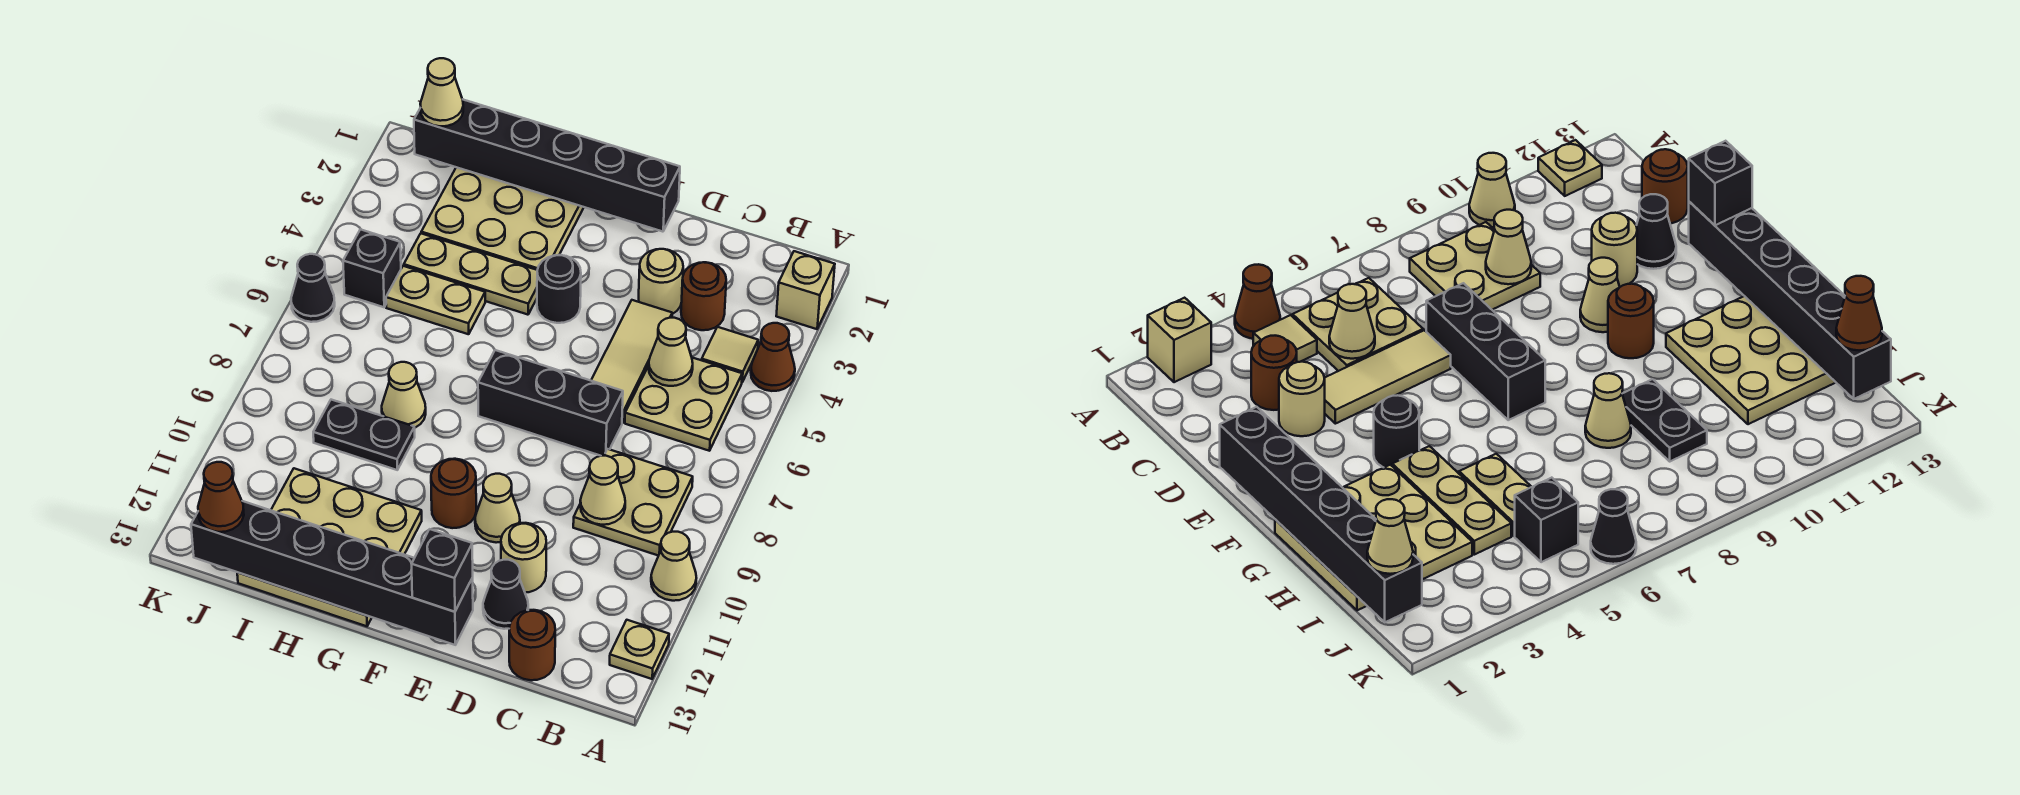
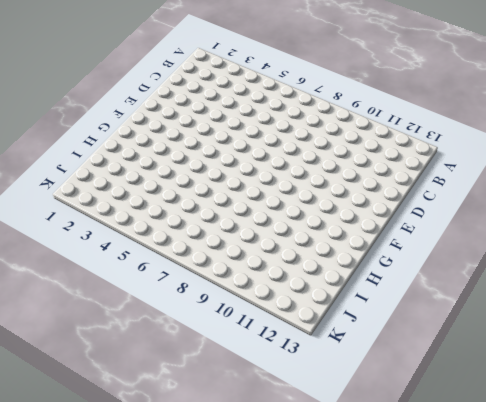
none -> tan 1x1 brick [776,251,835,329]
none -> brown 1x1 cone [751,323,795,391]
none -> tan 1x1 cone [651,532,696,601]
none -> tan 1x1 plate [610,620,669,679]

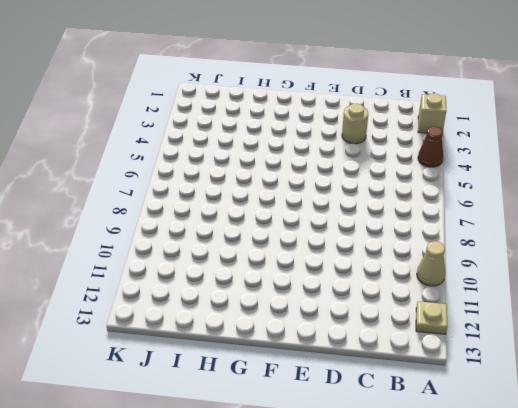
none -> tan 1x1 tile [702,327,758,382]
none -> tan 2x2 plate [625,358,742,451]
none -> tan 2x2 plate [573,449,693,556]
none -> brown 1x1 round brick [681,262,726,330]

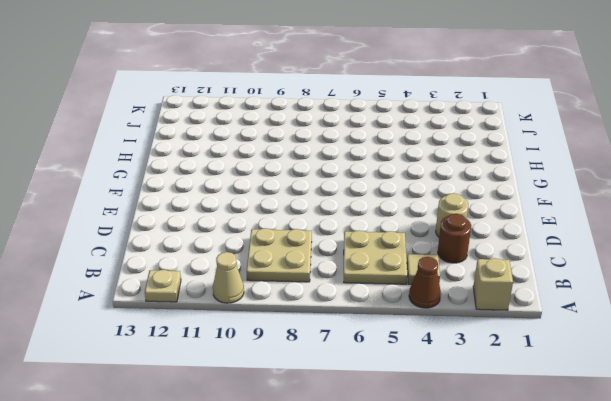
none -> brown 1x1 round brick [509,610,555,680]
none -> tan 1x3 tile [591,300,672,423]
none -> black 1x3 brick [478,350,623,456]
none -> tan 1x1 round brick [501,523,546,593]

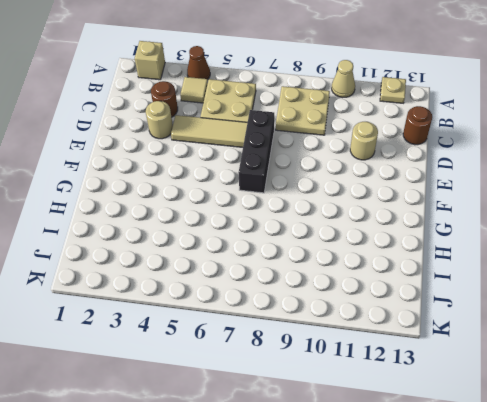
none -> black 1x1 cone [483,560,528,629]
none -> tan 1x1 cone [475,474,520,543]
none -> black 1x1 round brick [537,255,581,323]
none -> brown 1x1 round brick [431,459,476,528]

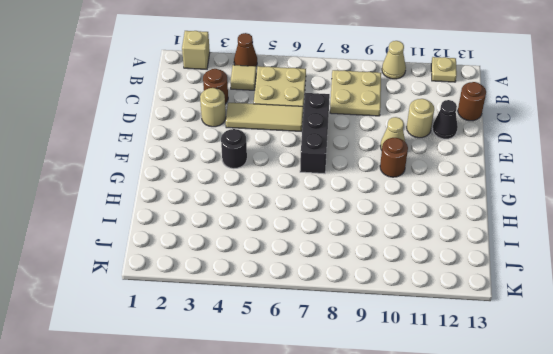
none -> tan 3x3 plate [421,167,584,270]
none -> tan 1x3 plate [404,234,537,315]
none -> tan 3x3 plate [237,468,422,626]
none -> tan 1x2 plate [386,266,485,334]

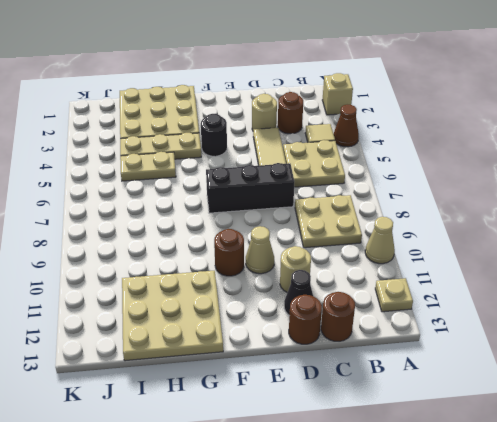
brown 1x1 round brick [289,295,322,344] -> none
none -> tan 1x1 cone [382,362,426,428]
none -> black 1x2 plate [313,400,415,470]
none -> black 1x1 brick [343,229,401,307]
none -> black 1x1 cone [291,254,335,322]

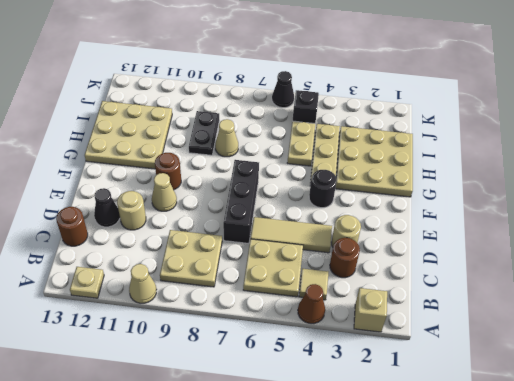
none -> tan 1x1 cone [649,318,693,386]
none -> tan 1x1 cone [580,456,625,525]
none -> black 1x6 brick [414,100,680,232]
none -> black 1x6 brick [191,501,473,645]

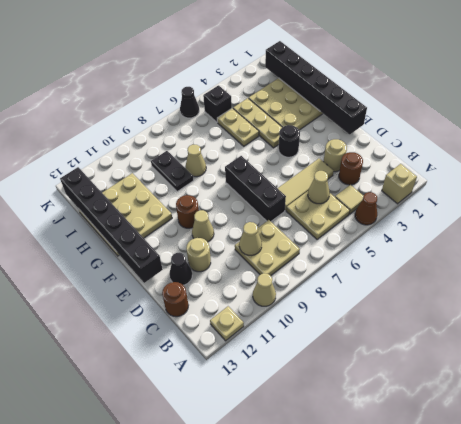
none -> black 1x1 brick [412,529,473,612]
none -> tan 1x1 cone [420,58,463,126]
none -> brown 1x1 cone [198,462,244,532]

